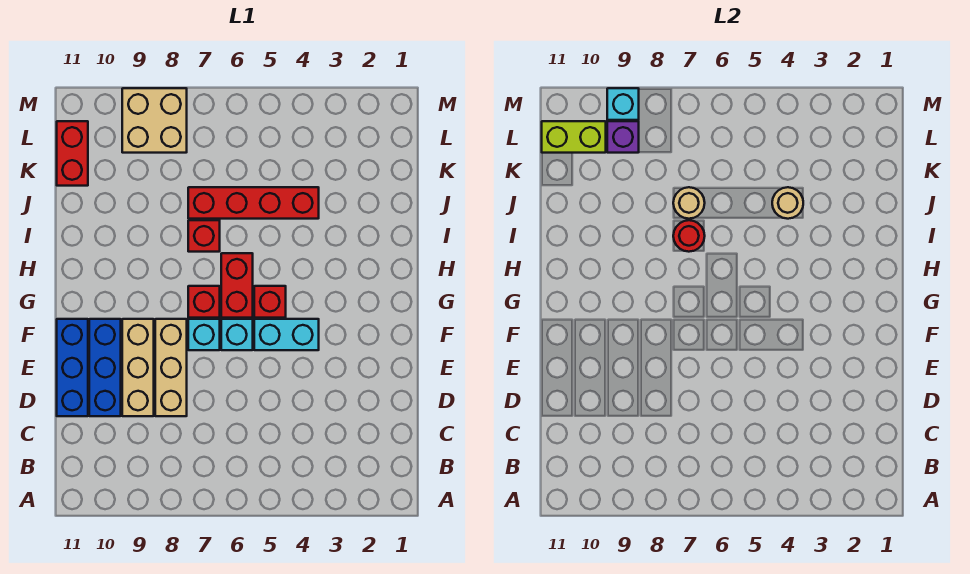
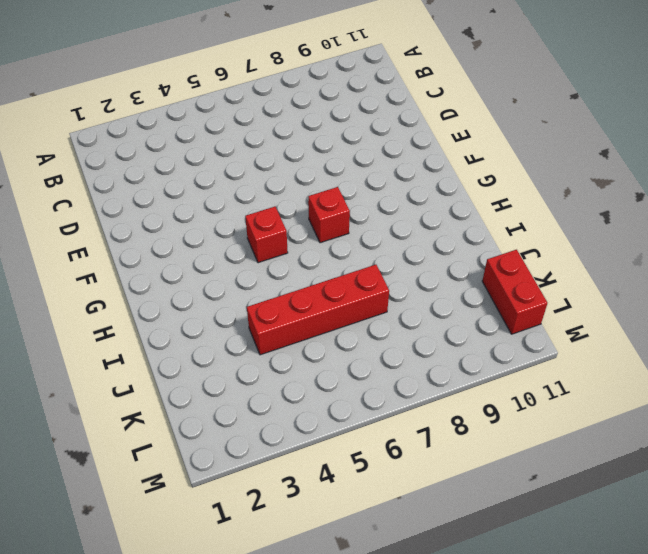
none -> tan 1x3 brick [155,319,187,416]
none -> tan 1x3 brick [122,319,154,416]
none -> blue 1x3 brick [89,319,121,416]

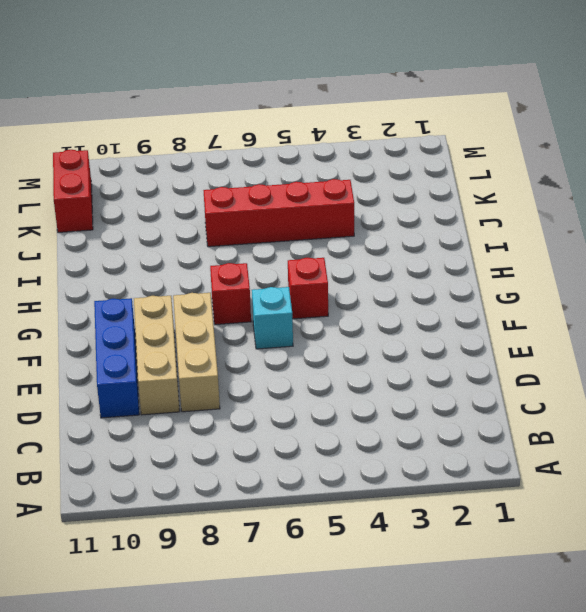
none -> blue 1x3 brick [57,319,88,416]
none -> cyan 1x2 brick [254,319,319,350]
none -> cyan 1x1 brick [188,319,220,350]

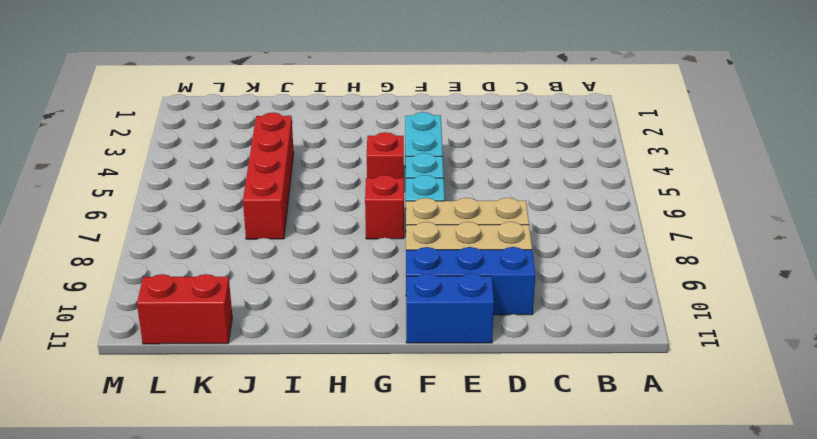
blue 1x2 brick [406,273,494,343] -> blue 1x3 brick [57,319,88,416]
none -> red 1x2 brick [221,253,253,318]
none -> red 1x1 brick [188,220,220,252]
none -> tan 2x2 brick [122,88,187,153]

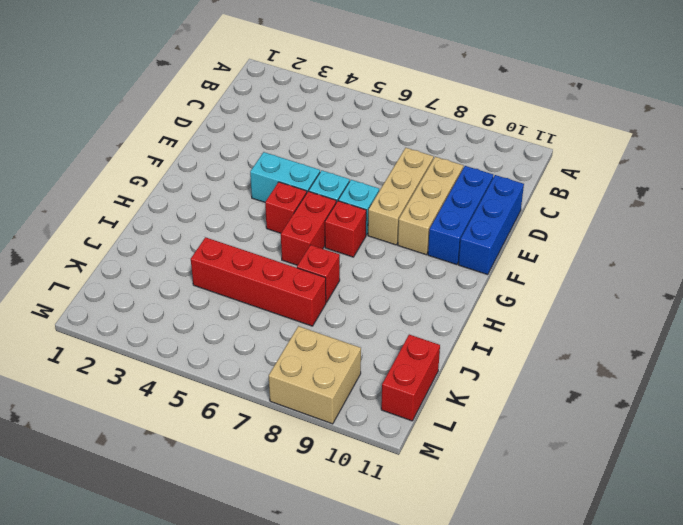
none -> red 1x1 round brick [673,220,705,252]
none -> tan 1x1 round brick [772,187,803,219]
none -> tan 1x1 round brick [673,187,705,219]

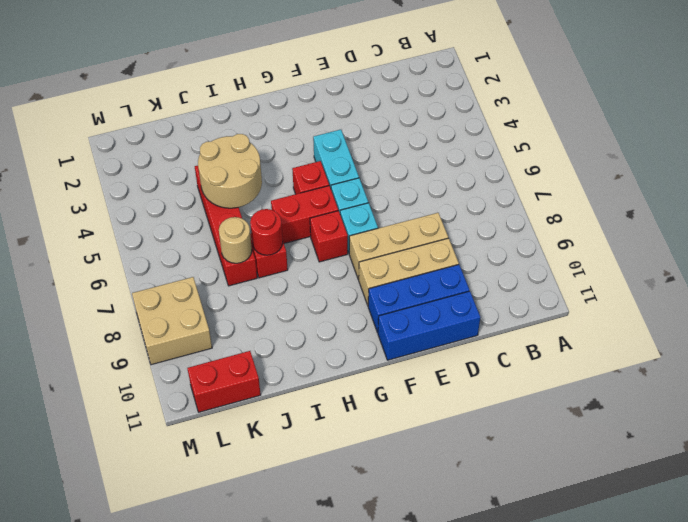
tan 2x2 round brick [198,134,262,208] -> tan 1x1 round brick [772,187,803,219]
none -> purple 1x1 brick [607,121,639,153]
none -> lime 1x2 brick [542,121,606,153]
none -> cyan 1x1 brick [607,88,639,120]

